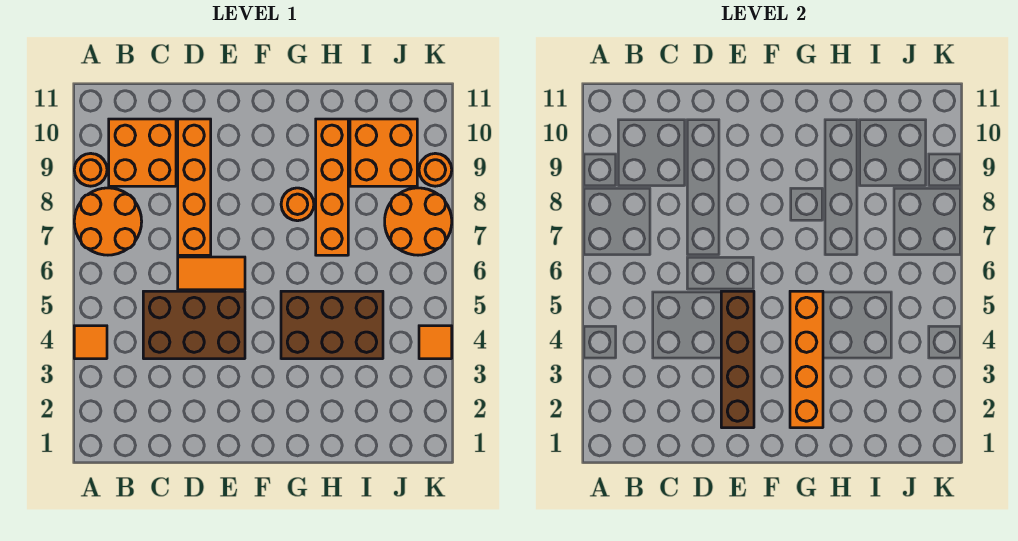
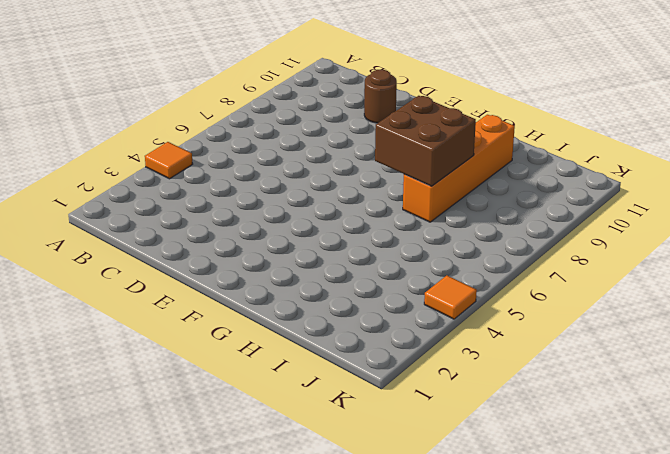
brown 1x1 round brick [364,70,397,123] -> orange 1x4 brick [178,119,211,255]
brown 2x2 brick [375,96,476,186] -> none
none -> orange 2x2 round brick [74,188,142,255]
none -> orange 1x1 round brick [74,153,107,186]
none -> orange 2x2 brick [109,119,176,186]

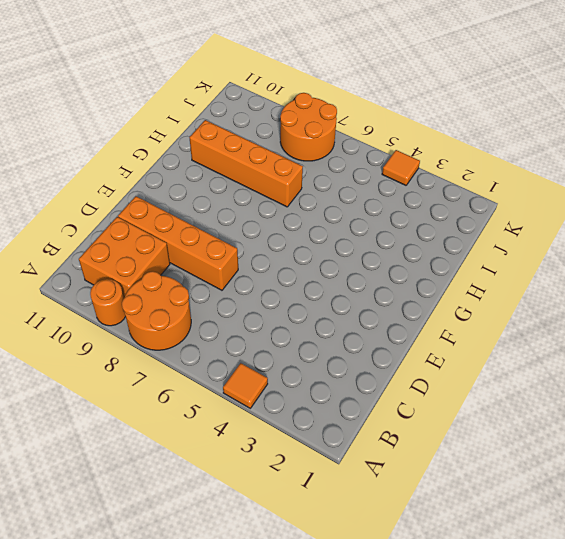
none -> brown 2x3 brick [143,291,245,359]
none -> orange 1x2 tile [178,257,245,290]
none -> brown 2x3 brick [281,291,383,359]

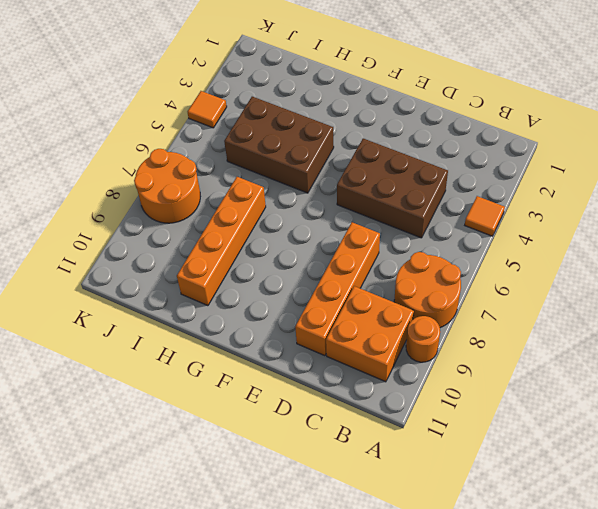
none -> orange 1x2 tile [178,257,245,290]
none -> orange 1x1 round brick [281,188,314,221]
none -> orange 2x2 brick [350,119,417,186]

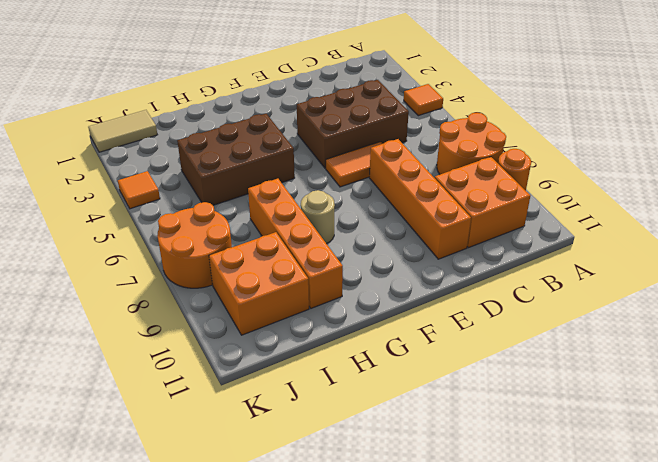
tan 1x1 round brick [301,190,335,244] -> orange 1x1 round brick [281,188,314,221]
tan 1x2 tile [88,110,157,152] -> none
none -> orange 1x1 round brick [419,153,452,186]
none -> brown 1x4 brick [721,291,754,428]
none -> orange 1x4 brick [790,291,823,428]

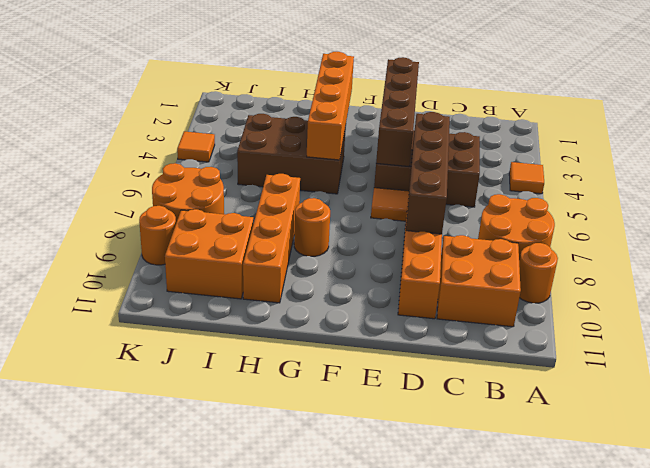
brown 1x4 brick [406,112,450,234] -> none

